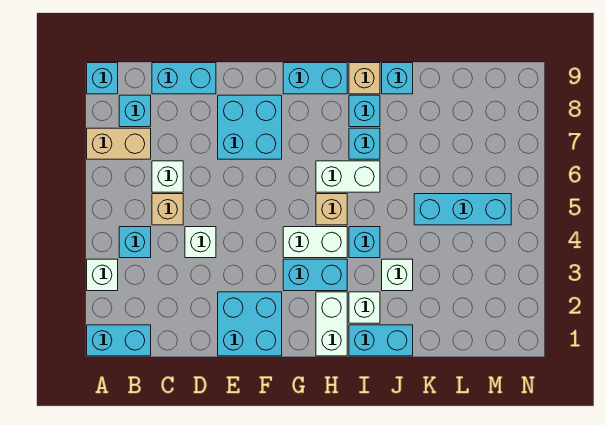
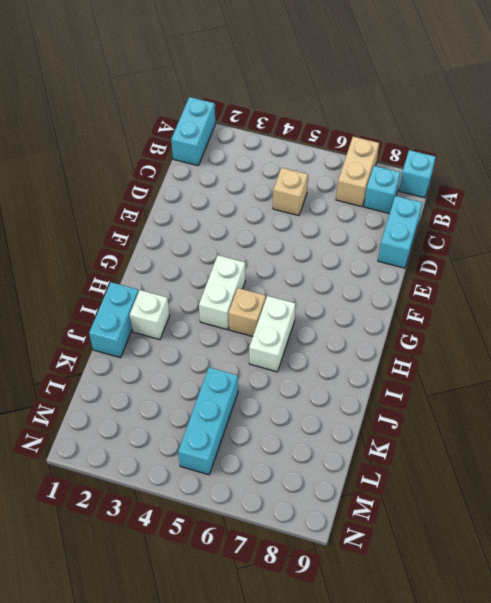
none -> white 1x1 brick [87,259,118,291]
none -> cyan 1x1 brick [119,227,151,258]
none -> white 1x1 brick [152,161,183,192]

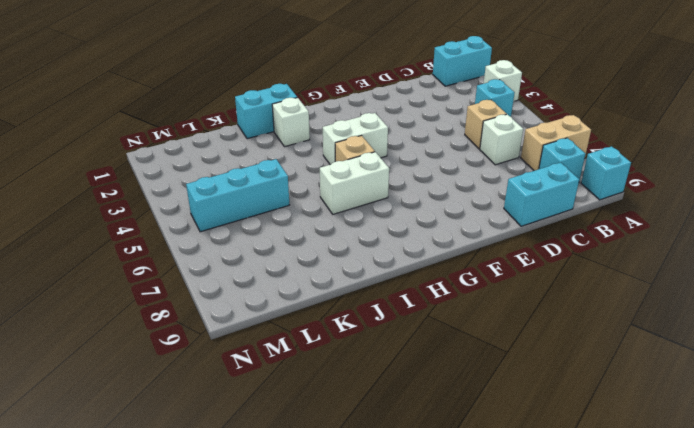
none -> white 1x1 brick [185,227,216,258]
none -> cyan 2x2 brick [218,292,282,356]
none -> cyan 2x2 brick [218,95,282,159]

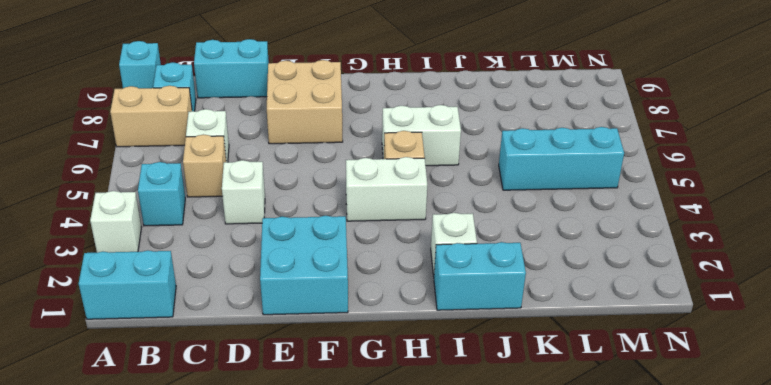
tan 2x2 brick [267,60,343,144] -> cyan 2x2 brick [218,95,282,159]
none -> cyan 1x2 brick [283,259,347,291]
none -> cyan 1x2 brick [283,63,347,94]
none -> white 1x2 brick [316,292,347,356]

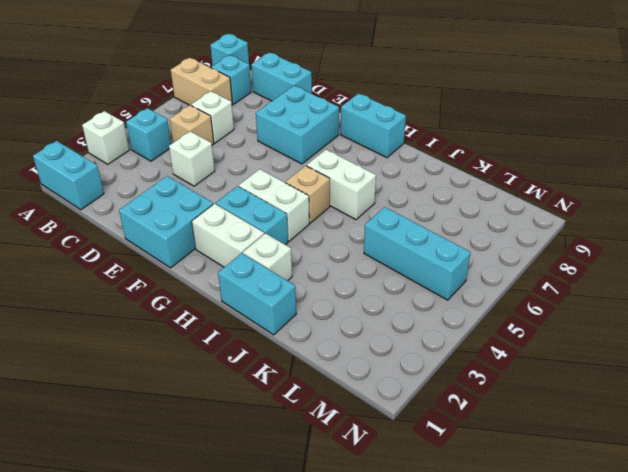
white 1x2 brick [192,204,264,267] -> white 1x2 brick turned to [316,292,347,356]
none -> cyan 1x1 brick [349,227,380,258]
none -> cyan 1x1 brick [349,128,380,159]
none -> cyan 1x1 brick [349,95,380,127]

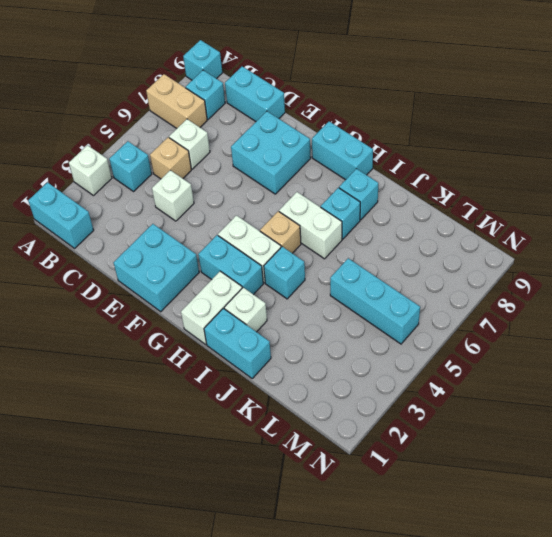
none -> tan 1x1 brick [349,63,380,94]
none -> white 1x1 brick [382,259,413,291]
none -> cyan 1x1 brick [382,63,413,94]

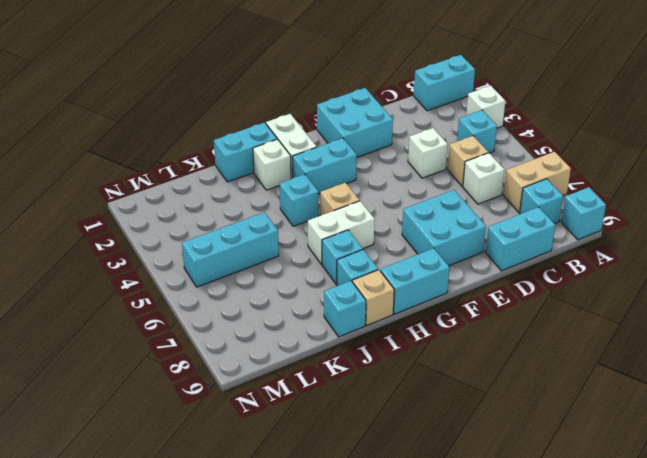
none -> white 1x2 brick [283,227,347,258]
none -> white 1x1 brick [382,259,413,291]

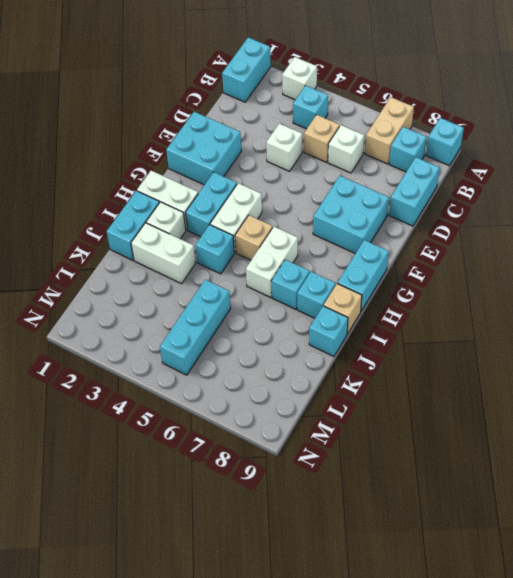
white 1x2 brick [131,223,196,284] -> white 1x1 brick [382,259,413,291]

